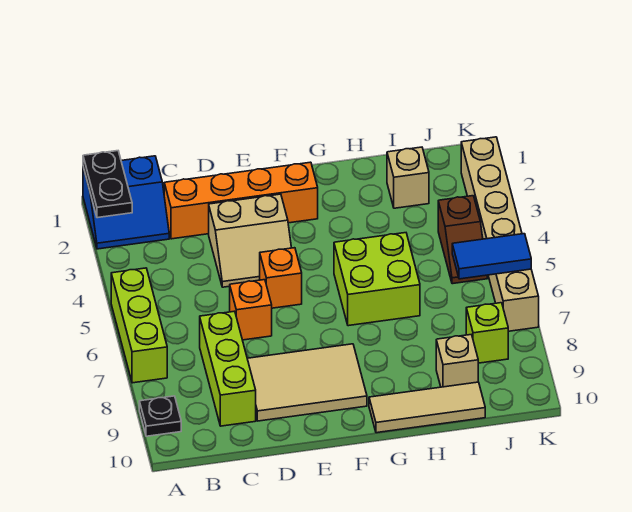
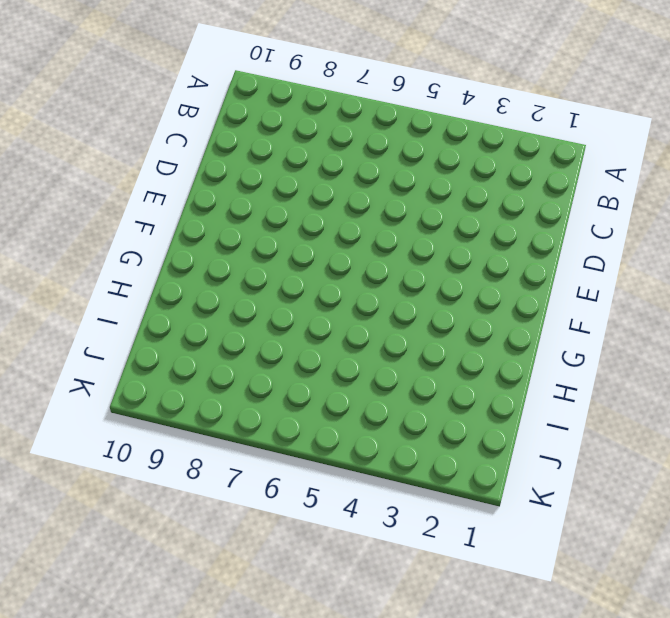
none -> blue 2x2 slope [83,156,169,249]
none -> lime 1x3 brick [111,268,167,383]
none -> black 1x1 plate [139,396,181,436]

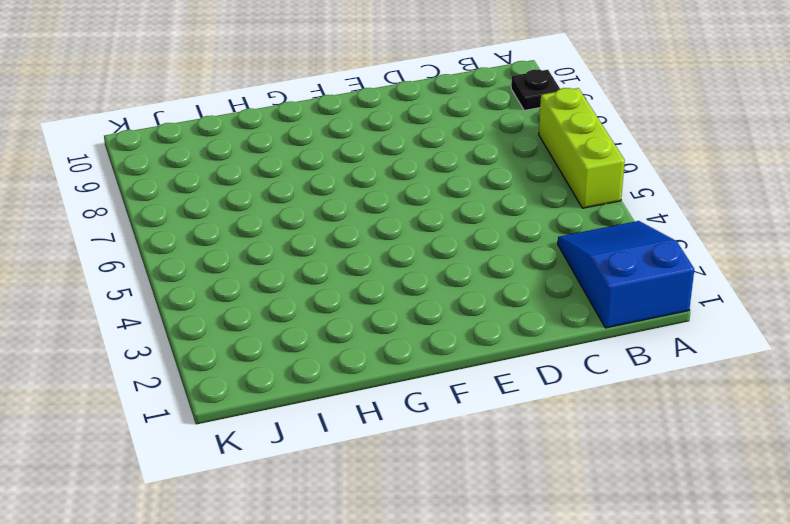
blue 2x3 slope [558,221,694,328] -> blue 2x2 slope [83,156,169,249]
none -> orange 1x4 brick [164,162,318,239]
none -> lime 1x3 brick [200,311,256,426]
none -> tan 2x2 slope [209,194,291,287]

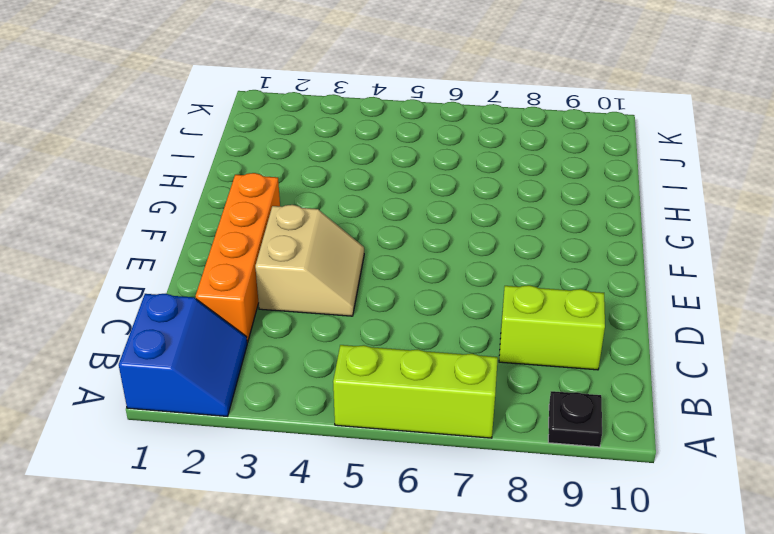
lime 1x2 brick [499,285,605,370] -> lime 1x3 brick [200,311,256,426]
none -> orange 1x1 brick [230,280,272,340]
none -> tan 2x3 tile [247,344,367,421]
none -> orange 1x1 brick [260,248,302,308]

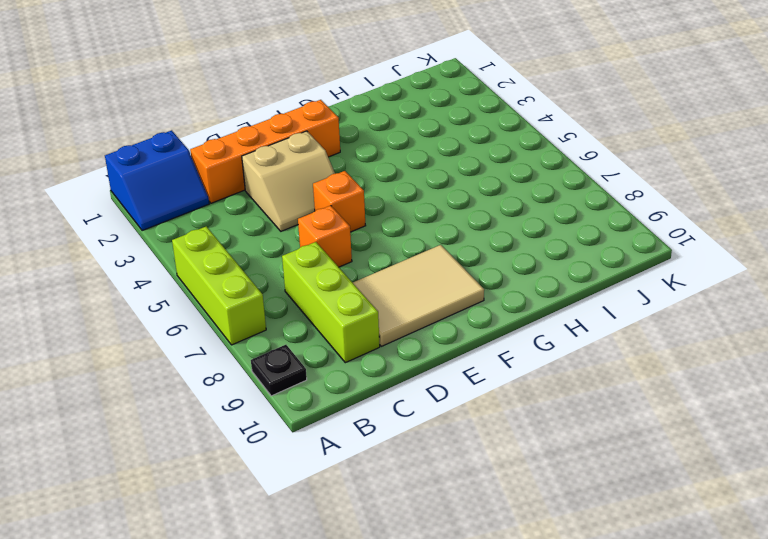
none -> lime 2x2 brick [334,233,420,326]
none -> tan 1x3 tile [369,382,485,433]
none -> tan 1x1 brick [387,147,429,208]

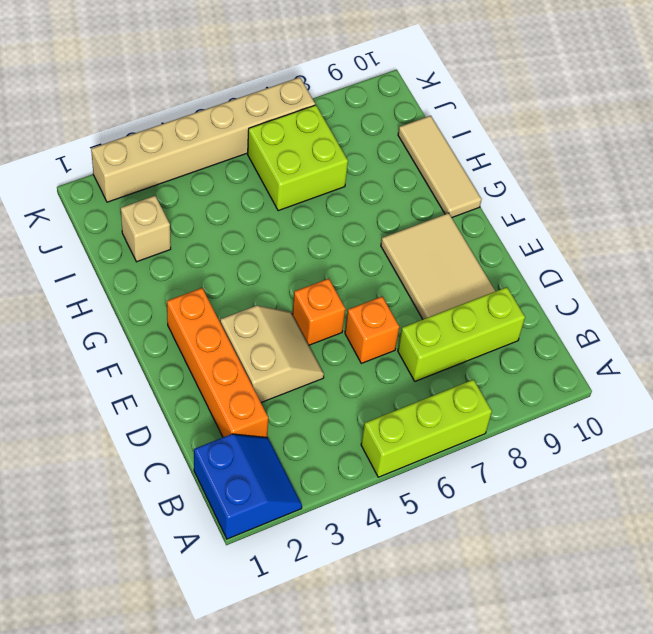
lime 2x2 brick [248,105,348,211] -> lime 2x2 brick moved to [334,233,420,326]
none -> black 1x1 plate [139,396,181,436]
none -> tan 1x1 brick [436,335,478,387]
none -> brown 1x2 slope [438,196,487,284]

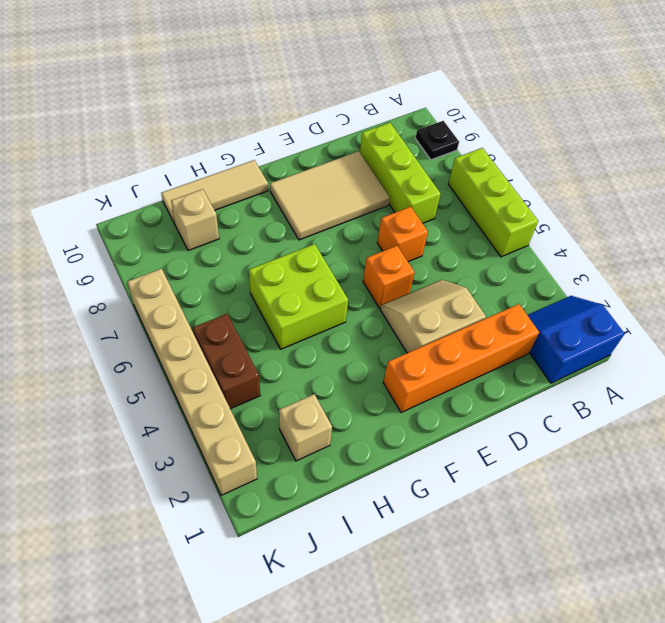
brown 1x2 brick [193,314,260,409] -> brown 1x2 slope [438,196,487,284]
none -> lime 1x1 brick [466,303,508,363]
none -> black 1x2 plate [83,151,132,218]
none -> blue 1x2 tile [452,234,531,279]

